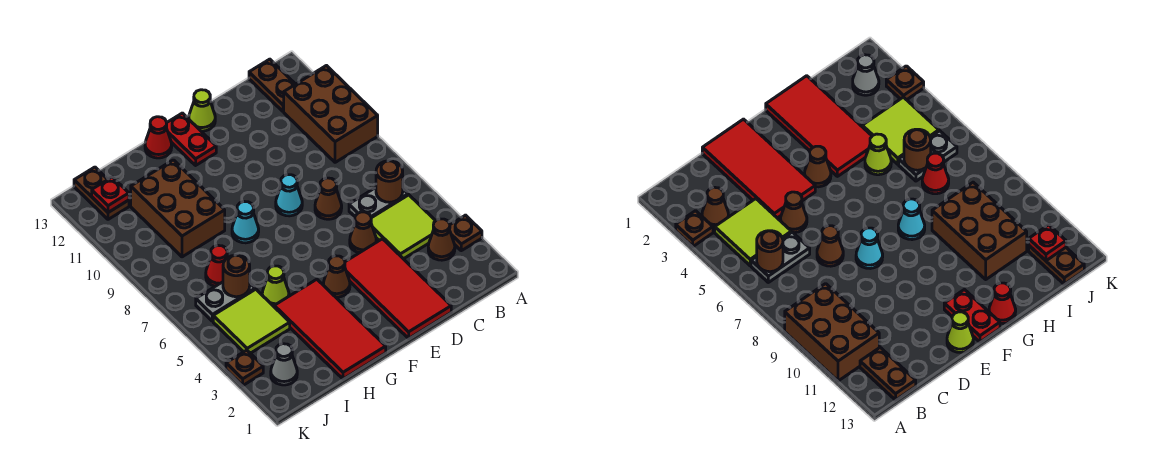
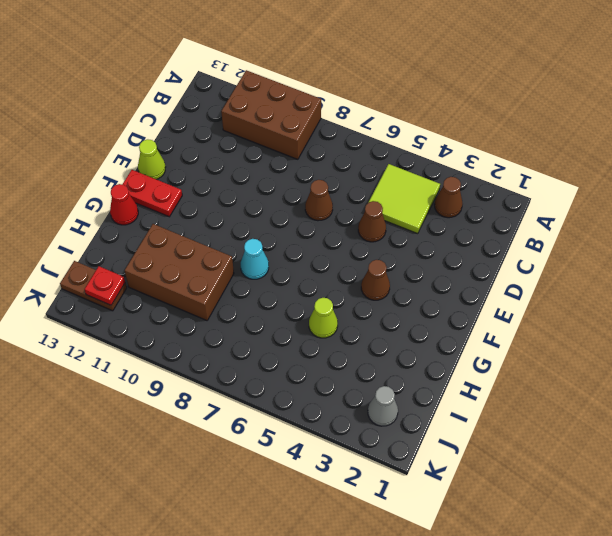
none -> brown 1x1 plate [450,215,482,251]
none -> grey 1x2 plate [349,188,408,218]
none -> brown 1x2 plate [249,59,295,111]

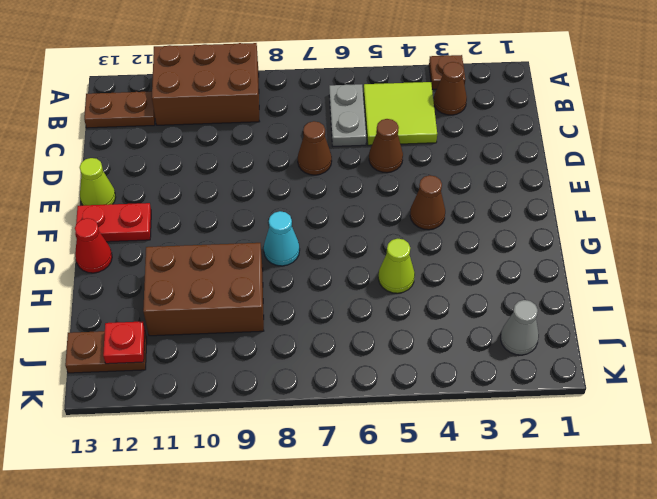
none -> red 2x4 tile [345,239,451,338]
none -> cyan 1x1 cone [276,175,302,216]
none -> red 2x4 tile [274,279,386,379]

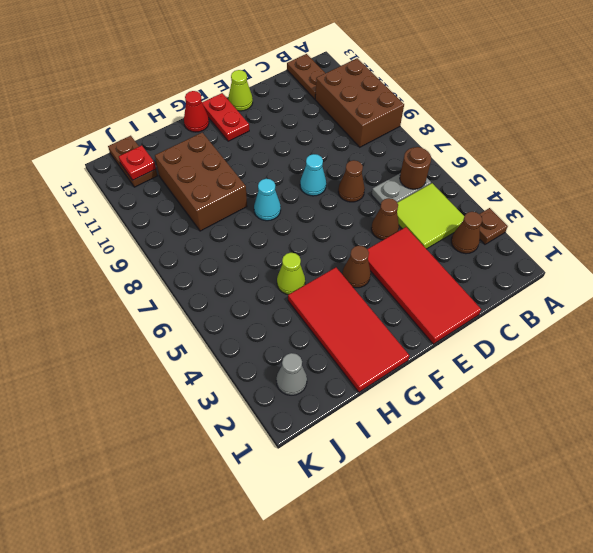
none -> lime 2x2 tile [213,289,290,353]
none -> grey 1x2 plate [196,282,255,321]
none -> red 1x1 cone [206,245,227,286]

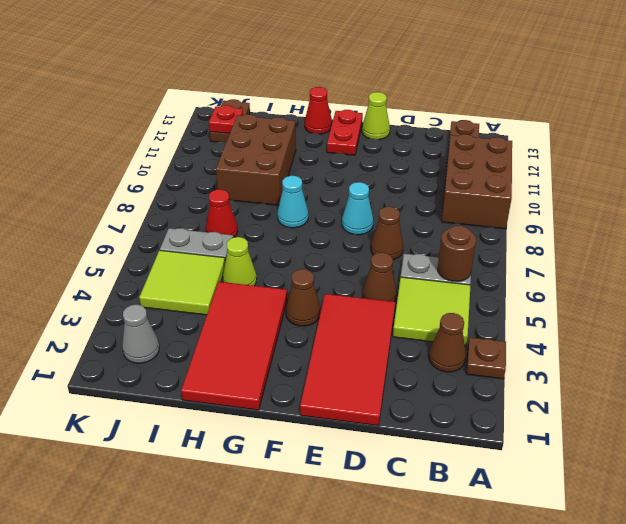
none -> brown 1x1 plate [226,350,263,385]
none -> brown 1x1 round brick [223,255,250,297]

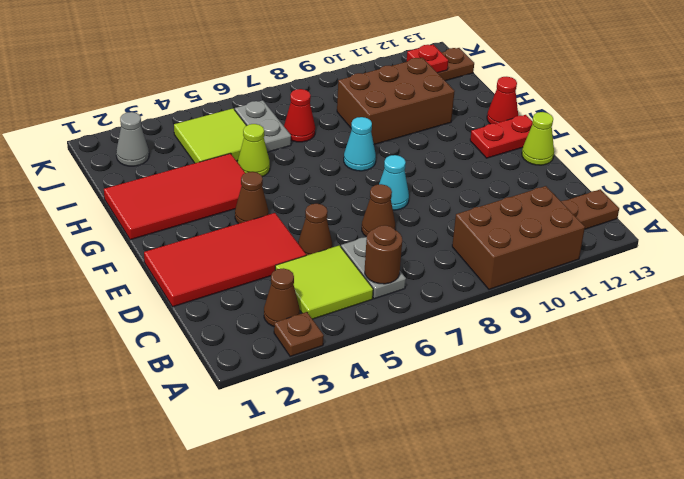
none -> brown 1x1 plate [226,350,263,385]
none -> brown 1x1 round brick [223,255,250,297]

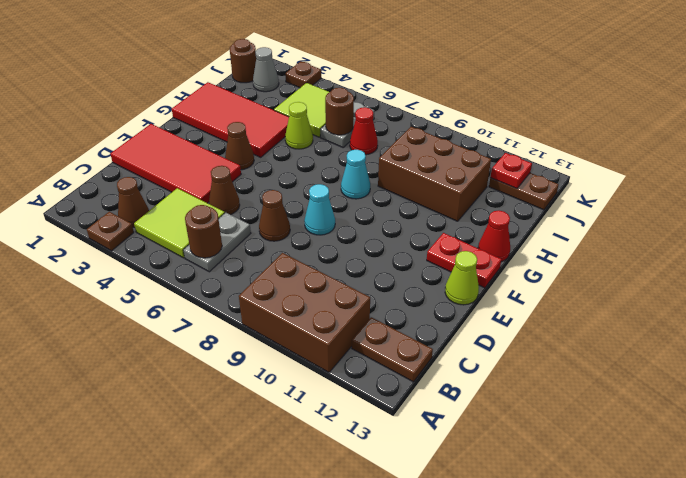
brown 1x1 round brick [230,39,256,83] -> none

